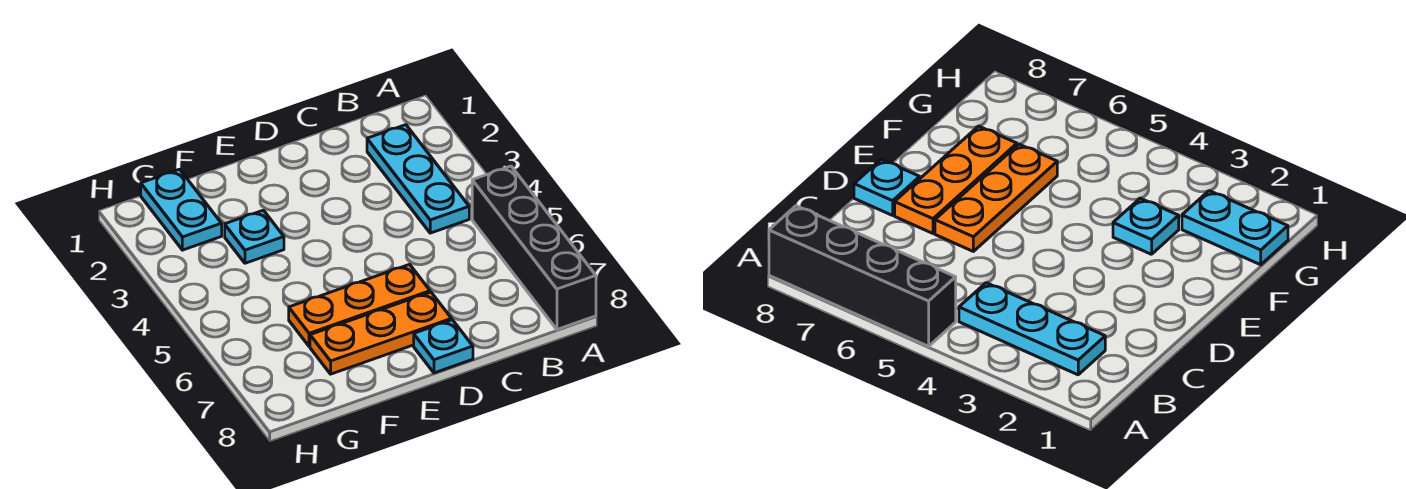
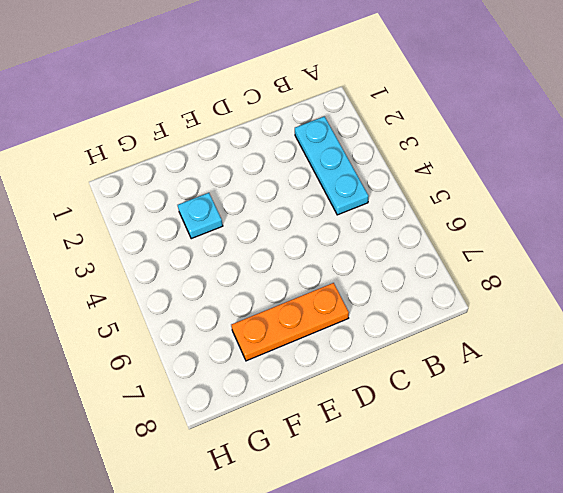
none -> black 1x4 brick [472,166,596,329]
none -> orange 1x3 plate [289,264,430,347]

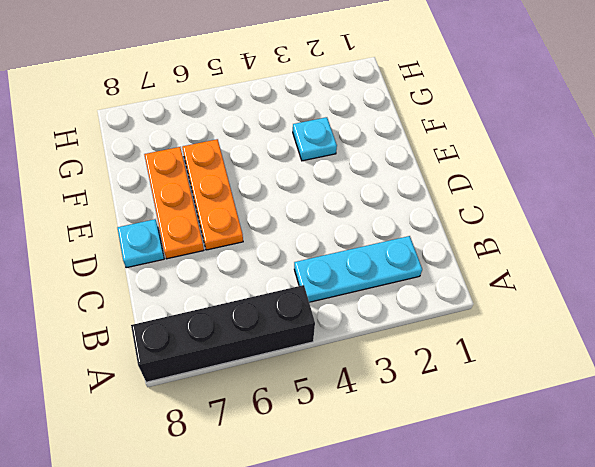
none -> cyan 1x2 plate [141,169,222,250]

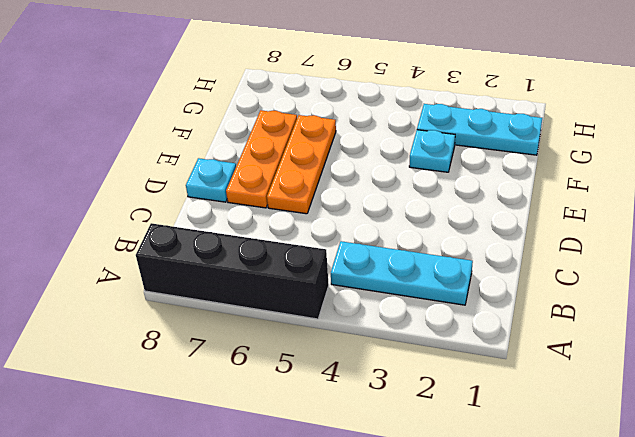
cyan 1x3 plate [417,104,542,155] -> cyan 1x2 plate [141,169,222,250]

